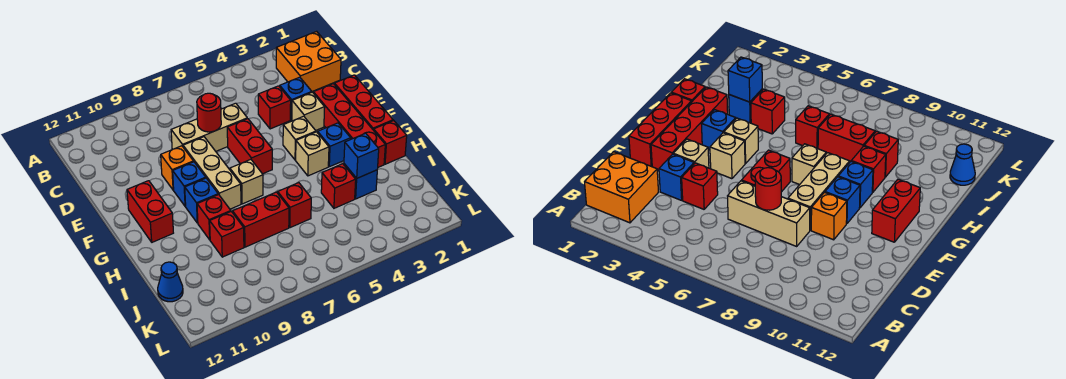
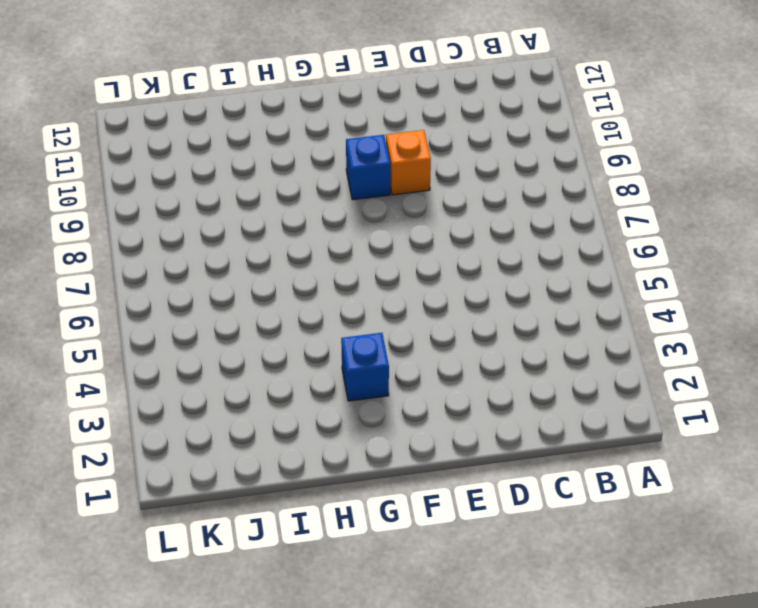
none -> orange 2x2 brick [276,31,341,91]
none -> blue 1x1 brick [279,77,312,120]
none -> red 1x1 brick [258,86,291,129]

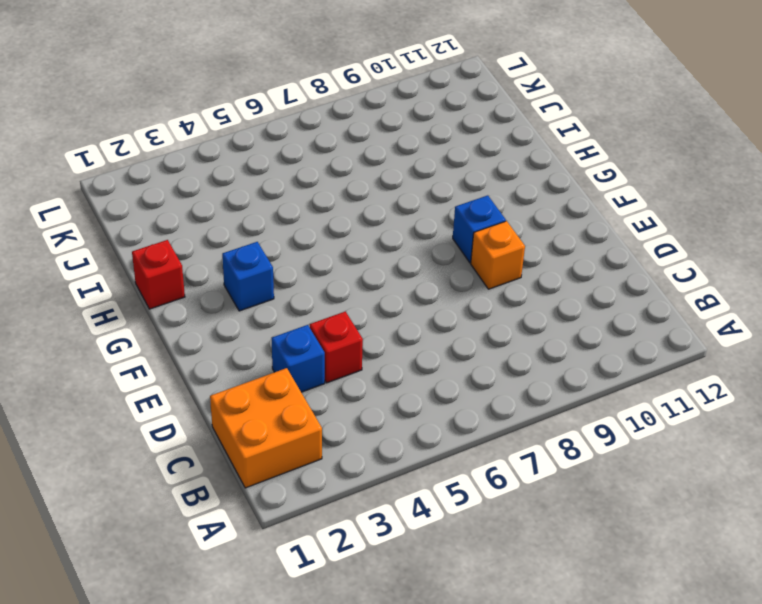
none -> tan 1x3 brick [171,103,247,151]
none -> red 1x3 brick [334,75,393,130]
none -> red 1x4 brick [313,84,385,167]

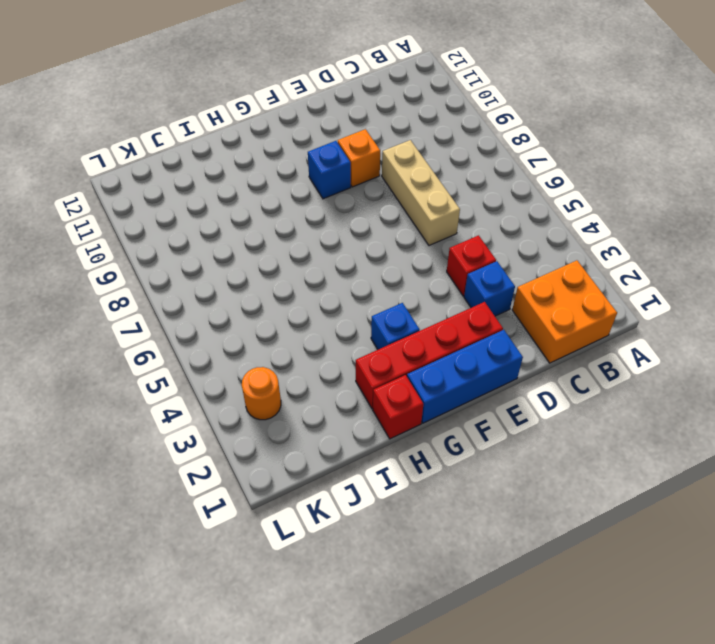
blue 1x3 brick [407,330,523,423] -> red 1x3 brick [334,75,393,130]
orange 1x1 round brick [242,367,281,420] -> none
none -> tan 1x1 brick [292,92,325,130]
none -> red 1x2 brick [227,119,272,174]
none -> tan 1x3 brick [183,137,241,209]

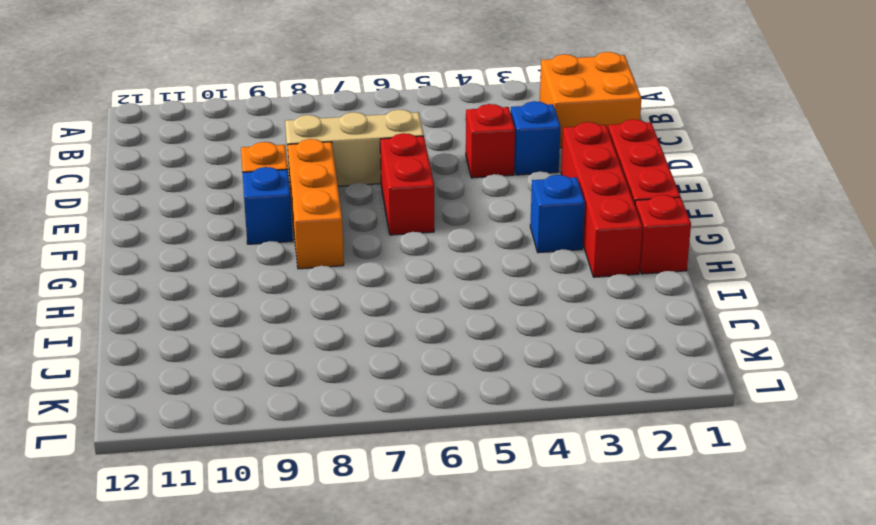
orange 1x3 brick [288,139,344,269] -> tan 1x3 brick [183,137,241,209]
none -> tan 1x1 brick [292,92,325,130]
none -> tan 1x1 brick [283,116,316,160]
none -> red 1x2 brick [127,181,173,242]

